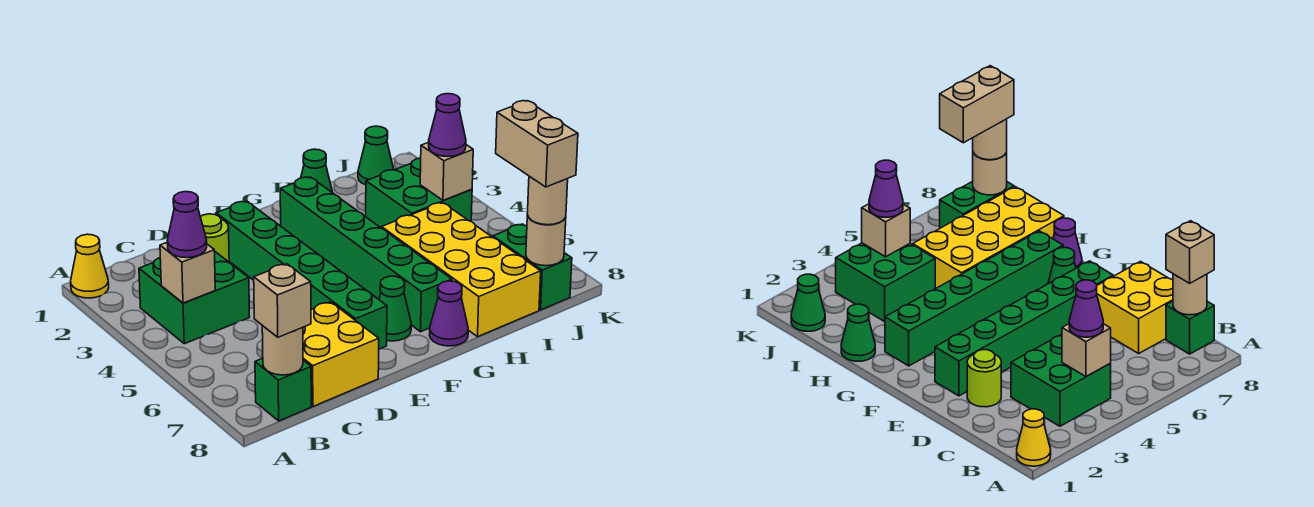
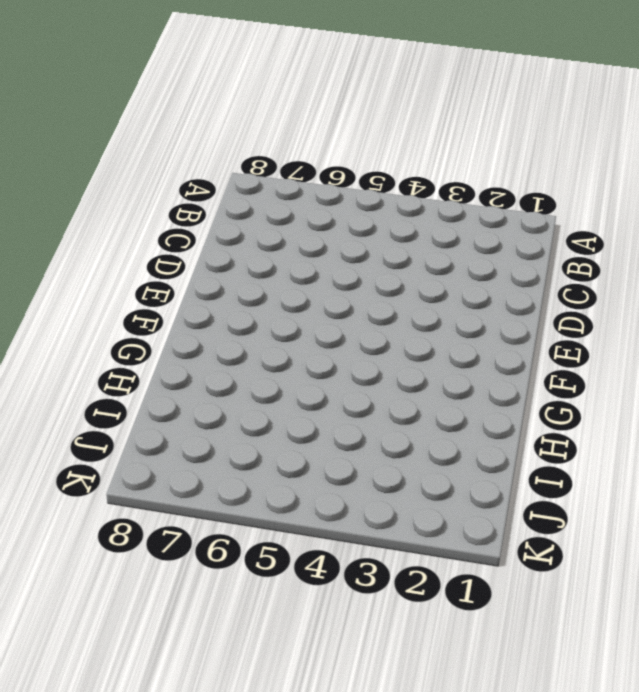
none -> yellow 1x1 cone [71,234,109,298]
none -> green 2x2 brick [139,251,250,344]
none -> green 1x1 brick [255,358,311,421]

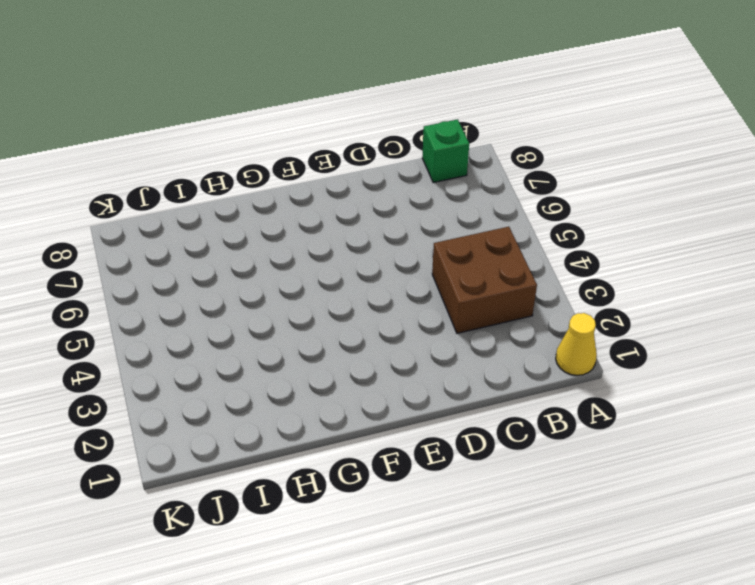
brown 2x2 brick [432,227,537,333] -> green 2x2 brick [139,251,250,344]
none -> yellow 2x2 brick [303,302,379,406]
none -> lime 1x1 round brick [201,214,229,262]
none -> green 1x6 brick [216,201,387,349]

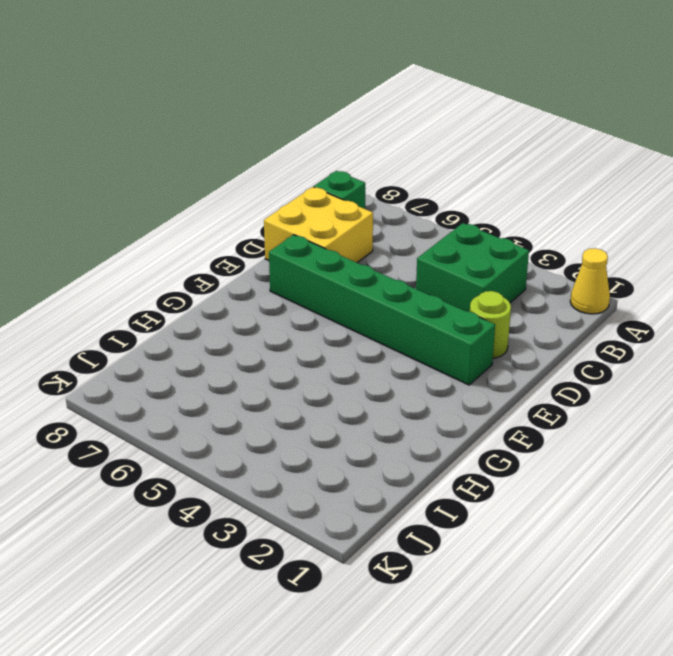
none -> green 1x1 cone [379,276,411,341]
none -> green 1x6 brick [280,177,452,332]
none -> purple 1x1 cone [430,281,468,346]

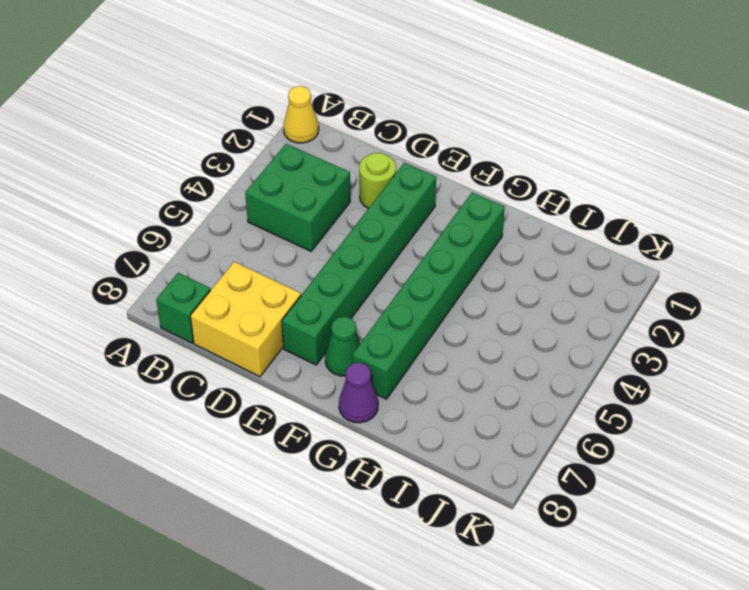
none -> green 1x1 cone [301,149,333,193]
none -> yellow 2x4 brick [381,203,541,337]
none -> green 2x2 brick [366,158,472,228]

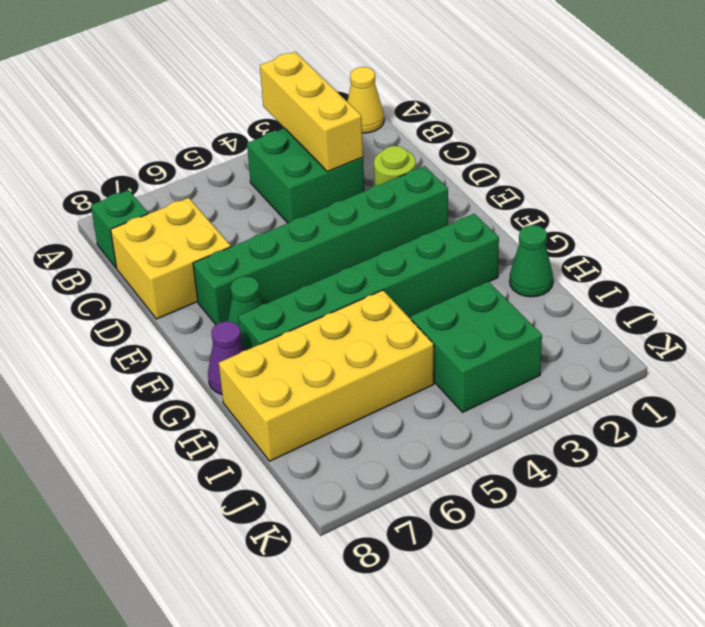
yellow 1x3 brick [260,52,363,171] -> none
none -> green 1x1 cone [358,126,394,185]
none -> green 1x2 brick [493,224,572,310]
none -> tan 1x1 brick [160,243,215,303]

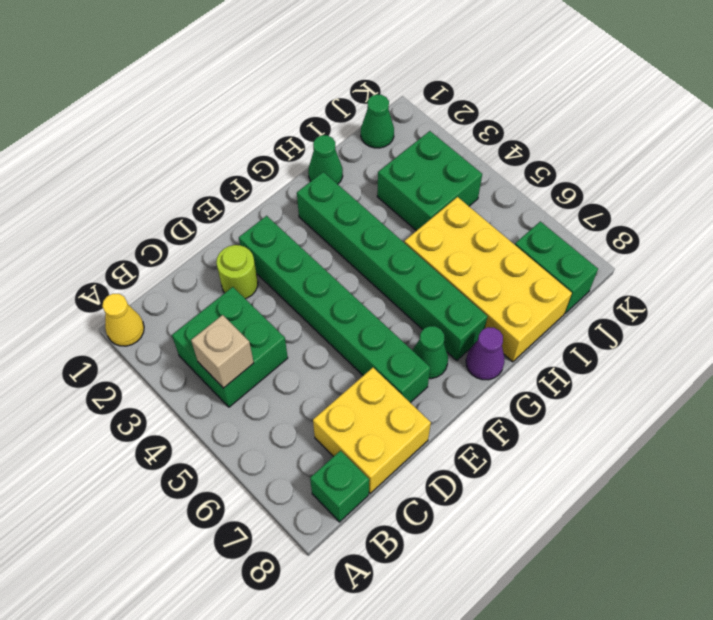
none -> tan 1x1 round brick [262,326,303,375]
none -> tan 1x1 brick [420,142,473,201]
none -> tan 1x1 round brick [526,215,566,266]

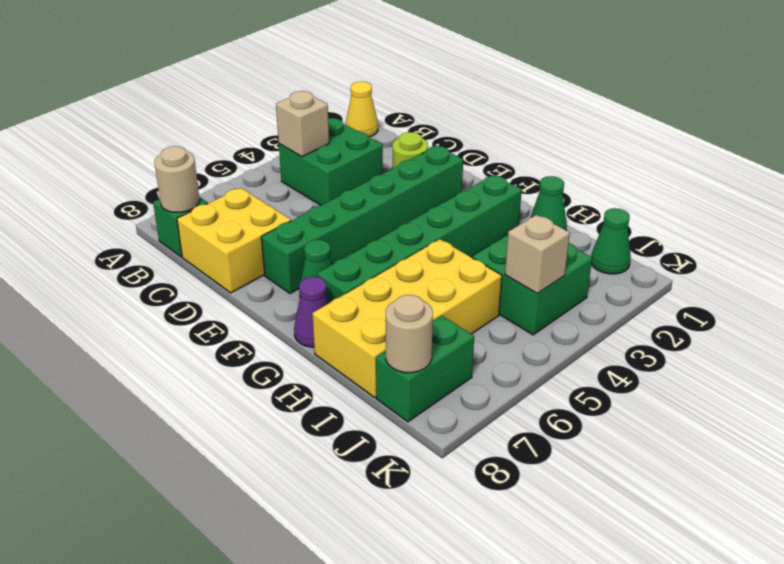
none -> purple 1x1 cone [167,192,207,258]
none -> tan 1x1 brick [254,264,311,337]
none -> purple 1x1 cone [429,94,466,157]

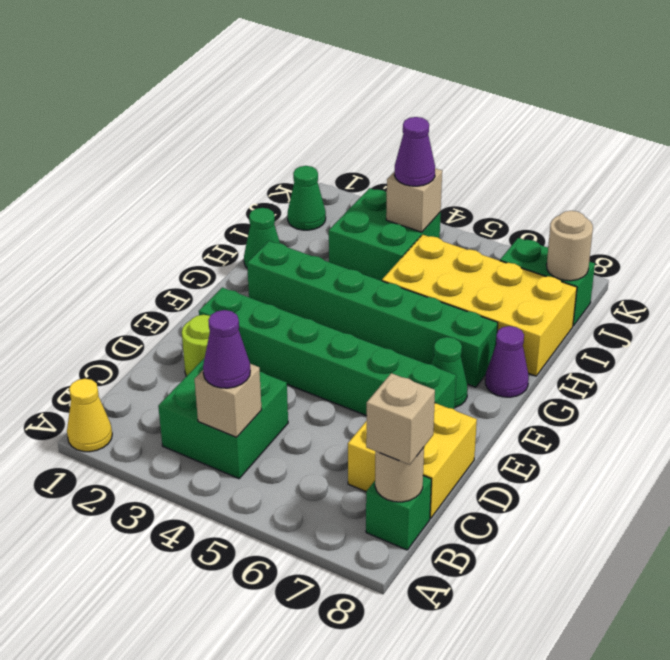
none -> tan 1x1 round brick [527,176,568,225]
none -> tan 1x2 brick [496,101,578,187]

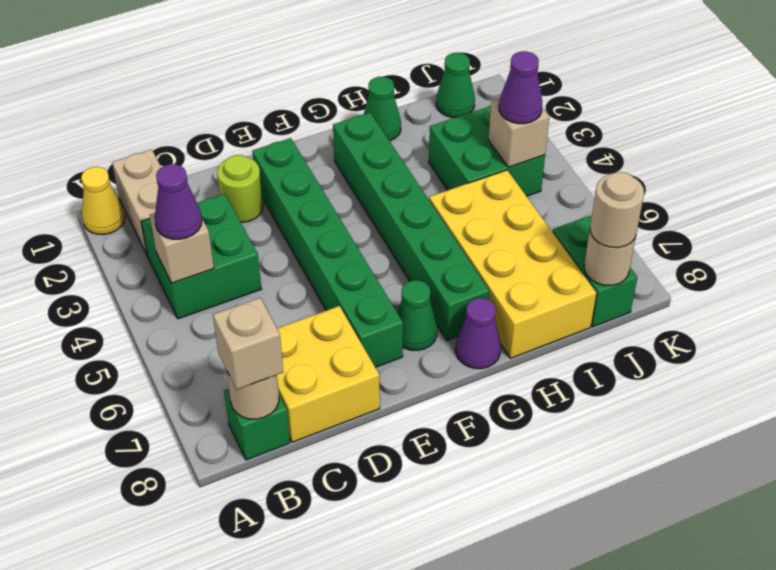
tan 1x2 brick [112,150,161,255] -> tan 1x2 brick moved to [496,101,578,187]

